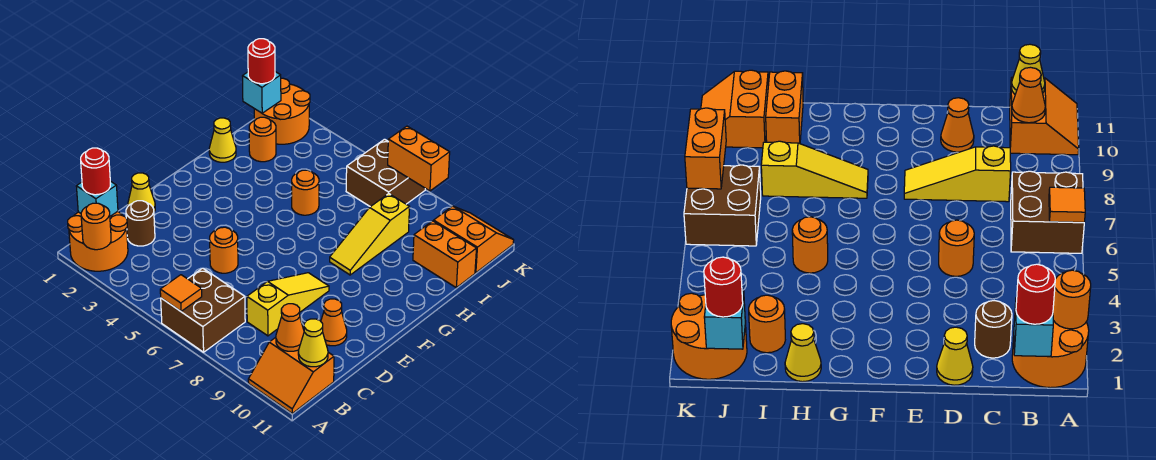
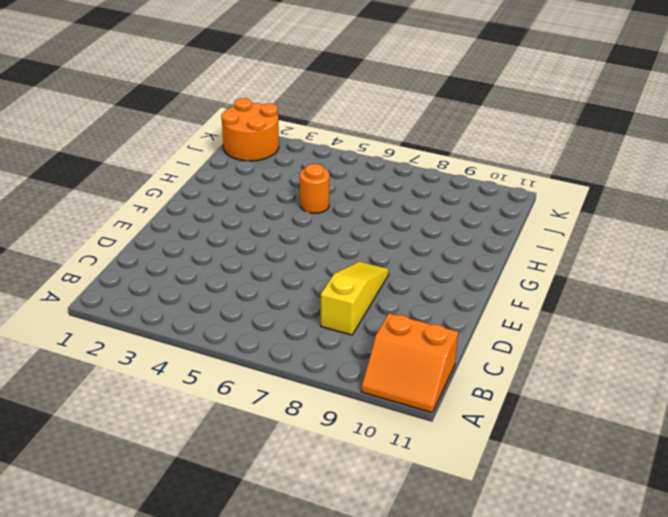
none -> orange 2x2 round brick [68,211,128,271]
none -> brown 2x2 brick [161,268,245,352]
none -> brown 1x1 round brick [126,201,155,246]

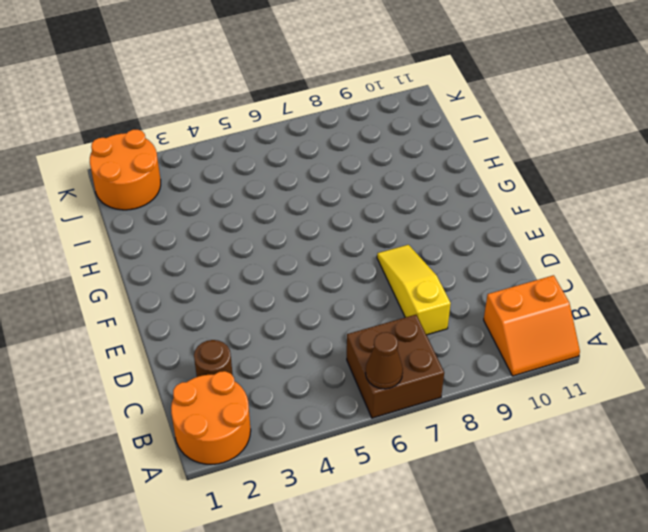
brown 1x1 cone [365,332,403,389] -> orange 1x1 tile [160,275,202,311]
none -> yellow 1x1 cone [128,173,155,212]
none -> orange 1x1 round brick [210,227,238,273]
none -> orange 1x1 cone [321,299,347,346]

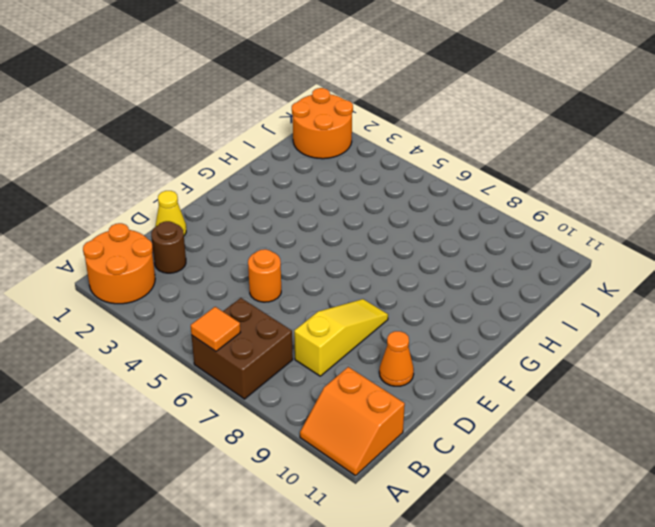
none -> yellow 1x3 slope [330,194,410,275]
none -> yellow 1x1 cone [209,118,236,162]
none -> orange 1x1 round brick [292,170,319,215]

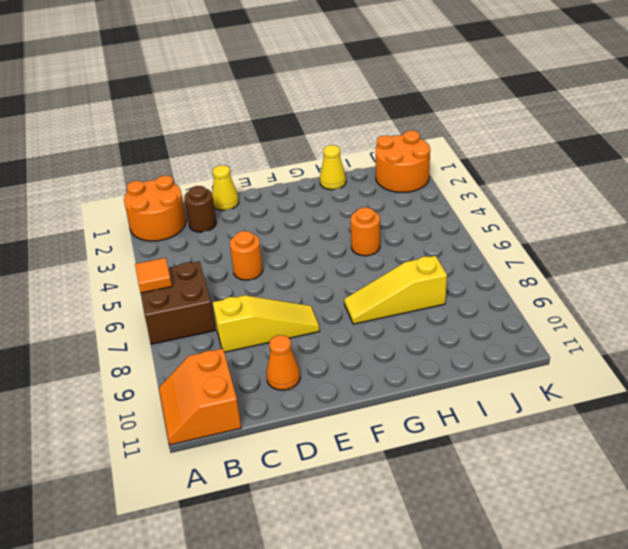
none -> orange 1x1 round brick [249,117,276,162]
none -> orange 1x2 brick [413,221,477,288]
none -> brown 2x2 brick [346,139,425,207]

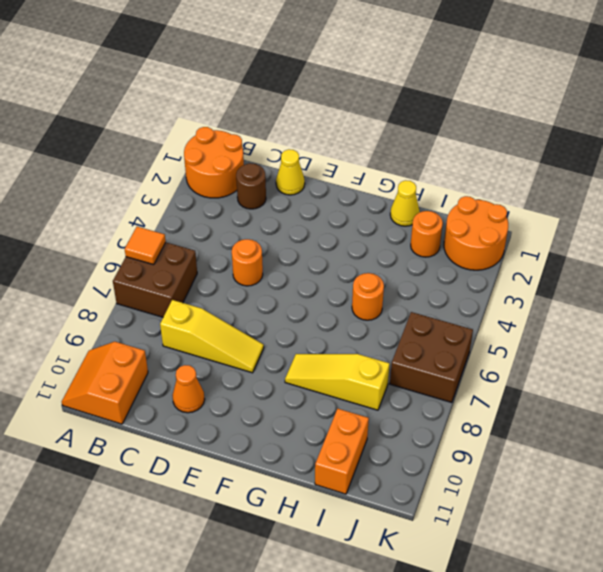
none -> orange 2x2 slope [434,206,514,273]
none -> orange 1x1 round brick [81,203,111,250]
none -> cyan 1x1 brick [76,181,118,216]

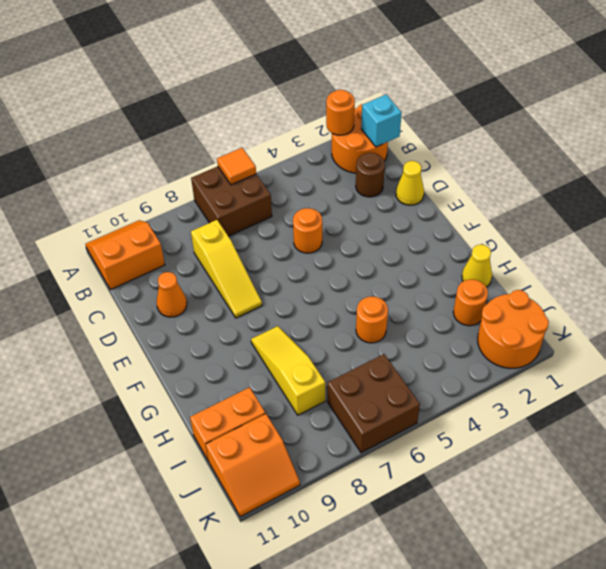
none -> orange 1x1 cone [276,304,304,351]
none -> yellow 1x1 cone [298,319,328,367]
none -> cyan 1x1 brick [243,72,281,113]

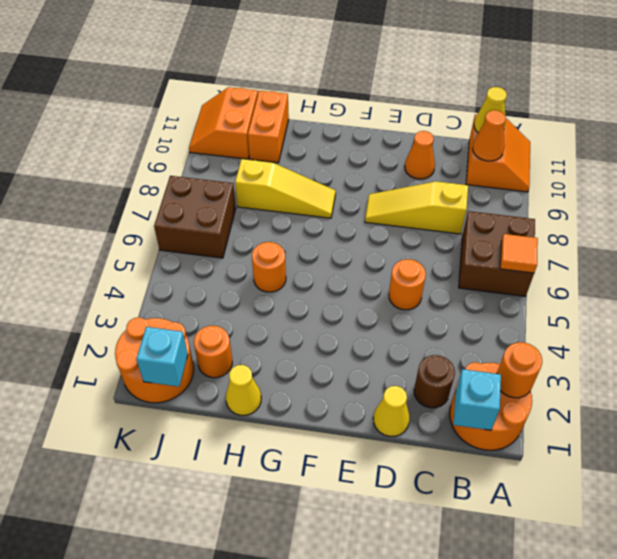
none -> orange 1x2 brick [388,126,450,191]
none -> red 1x1 round brick [81,148,110,195]
none -> red 1x1 round brick [248,39,275,84]

